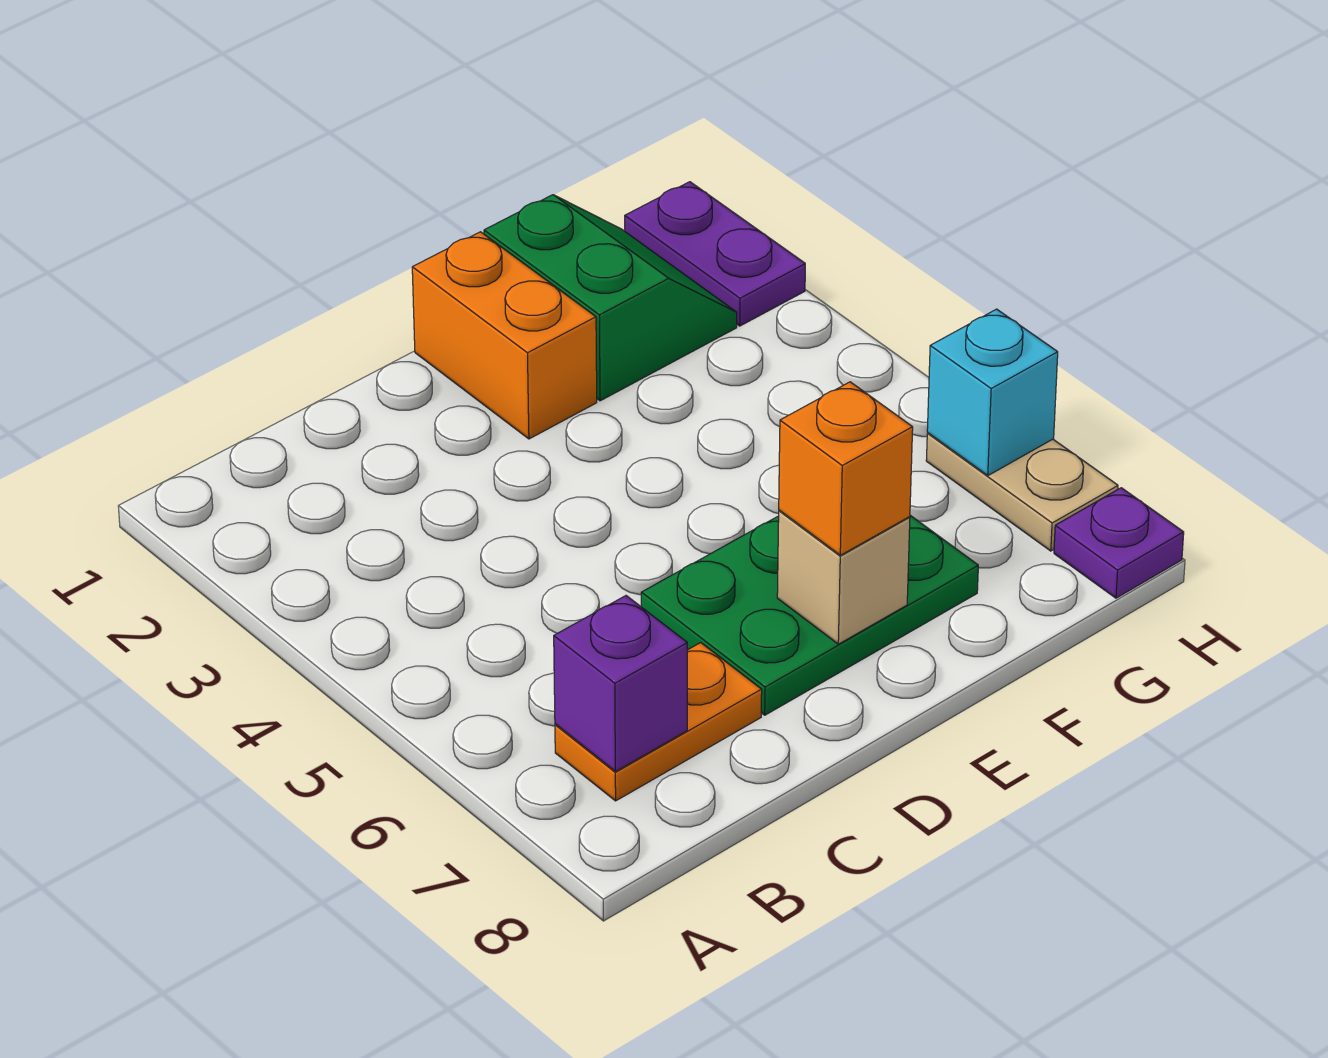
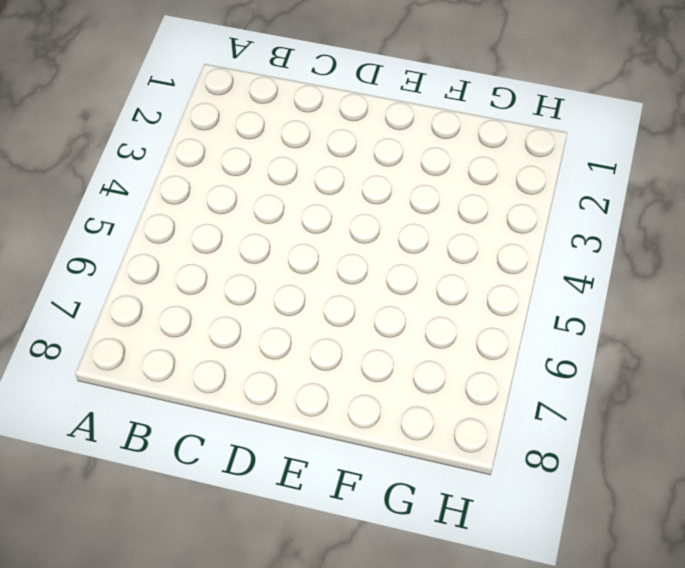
none -> orange 1x2 plate [555,643,762,801]
none -> green 2x3 plate [641,515,978,715]

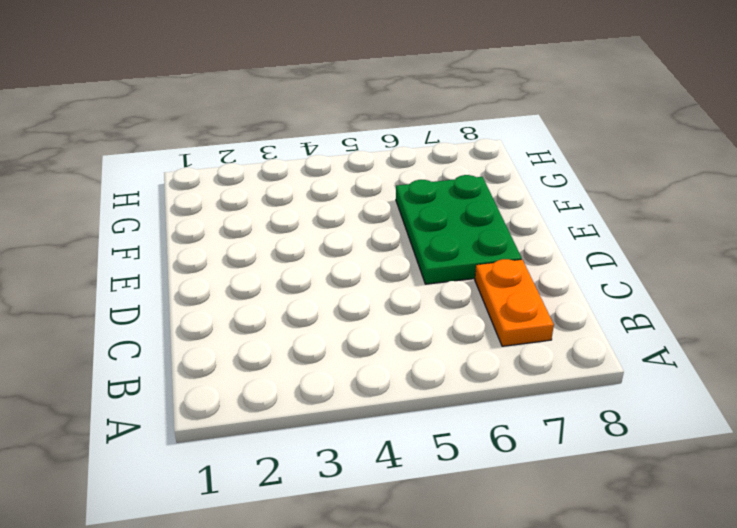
none -> orange 1x2 brick [412,232,597,439]
none -> green 2x2 slope [484,195,737,401]

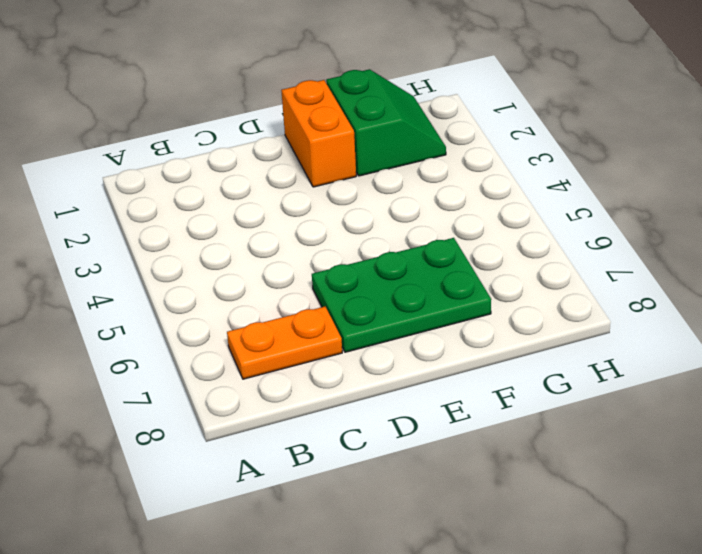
none -> purple 1x2 plate [625,182,805,326]
none -> tan 1x2 plate [926,433,1118,551]

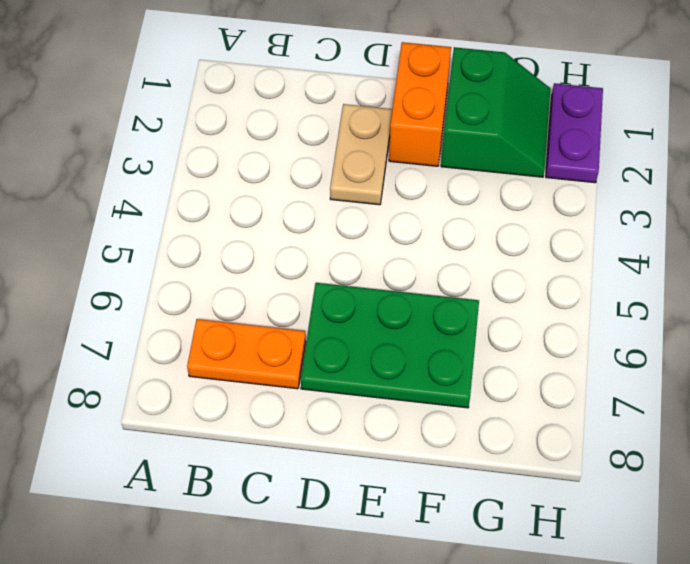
tan 1x2 plate [330,104,392,205] -> tan 1x2 plate moved to [926,433,1118,551]
none -> purple 1x1 plate [1054,488,1184,598]
none -> purple 1x1 brick [554,596,687,772]

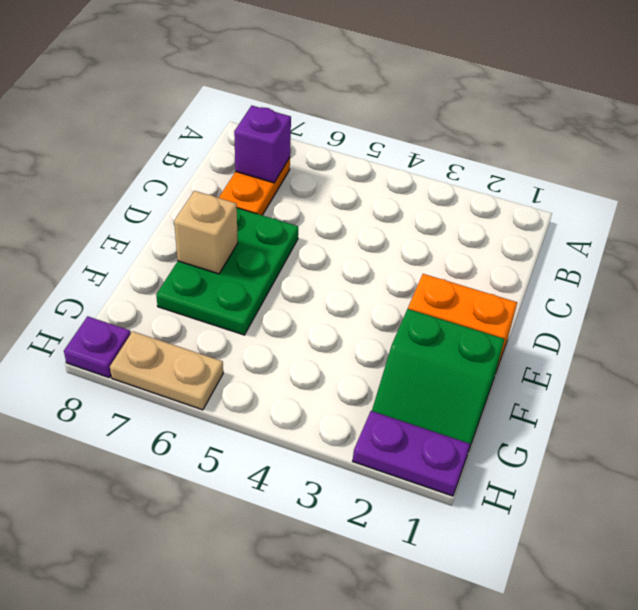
none -> cyan 1x1 brick [927,309,1058,475]
none -> orange 1x1 brick [779,382,913,555]

